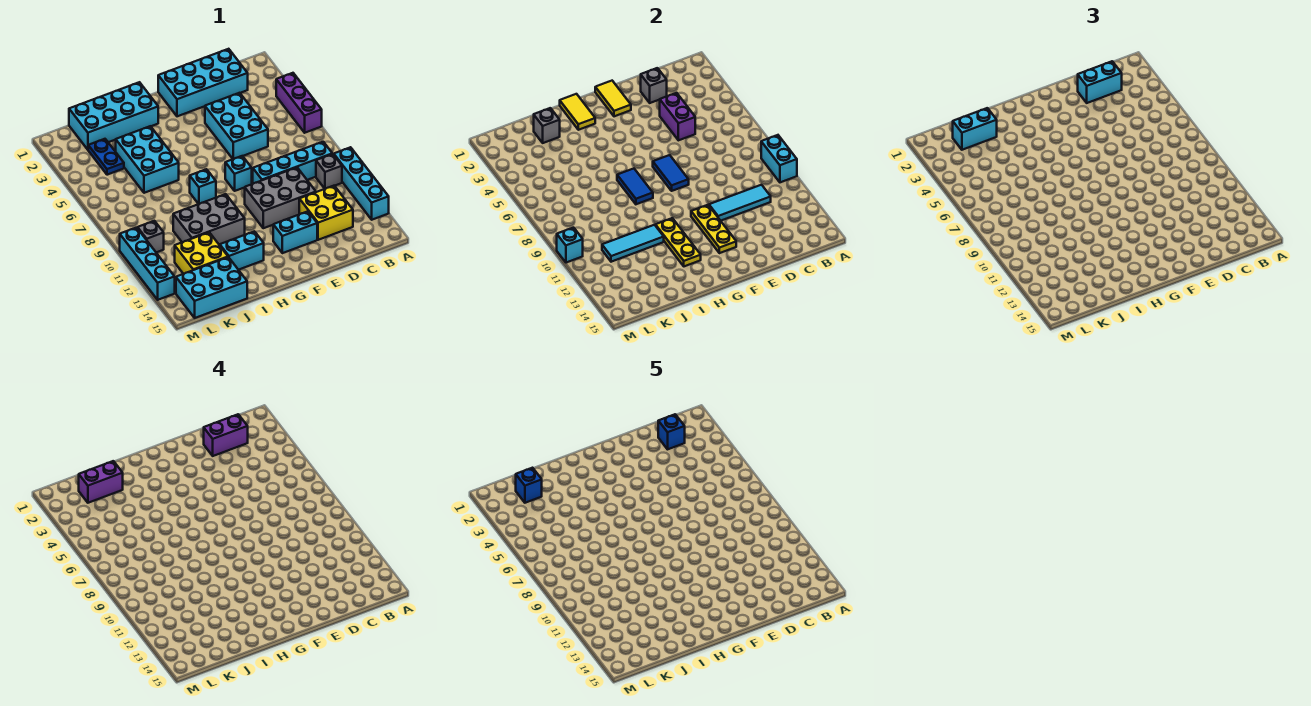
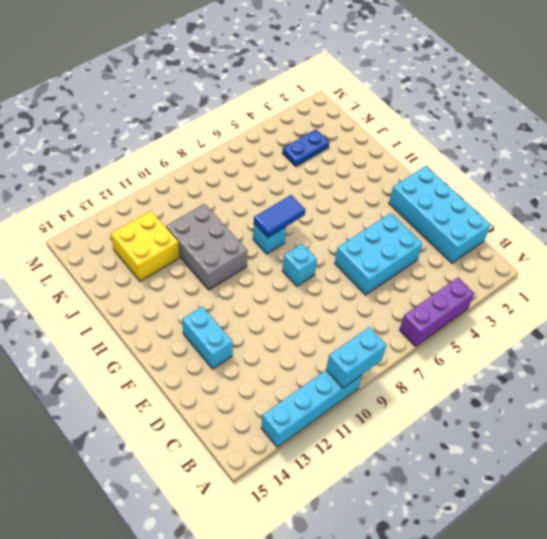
none -> cyan 1x4 brick [253,142,332,184]
none -> grey 1x1 brick [316,154,342,189]
none -> yellow 2x2 brick [299,186,353,240]
none -> grey 2x3 brick [245,168,316,228]

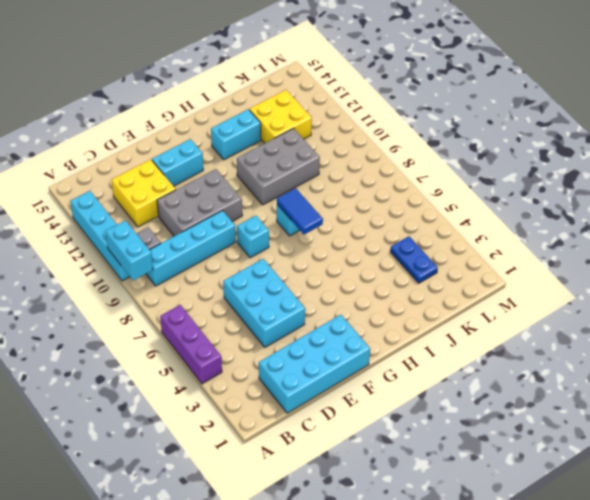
none -> cyan 2x4 brick [69,82,158,150]
none -> cyan 2x3 brick [116,126,179,193]
none -> cyan 2x3 brick [176,257,247,318]
none -> grey 1x1 brick [138,221,164,252]

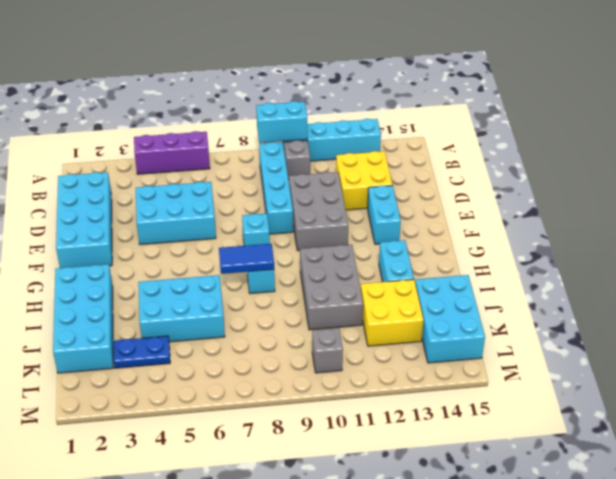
none -> cyan 1x4 brick [120,228,175,300]
none -> cyan 1x3 tile [709,185,771,221]
none -> grey 1x1 brick [641,68,667,103]
none -> purple 1x2 brick [660,93,695,140]

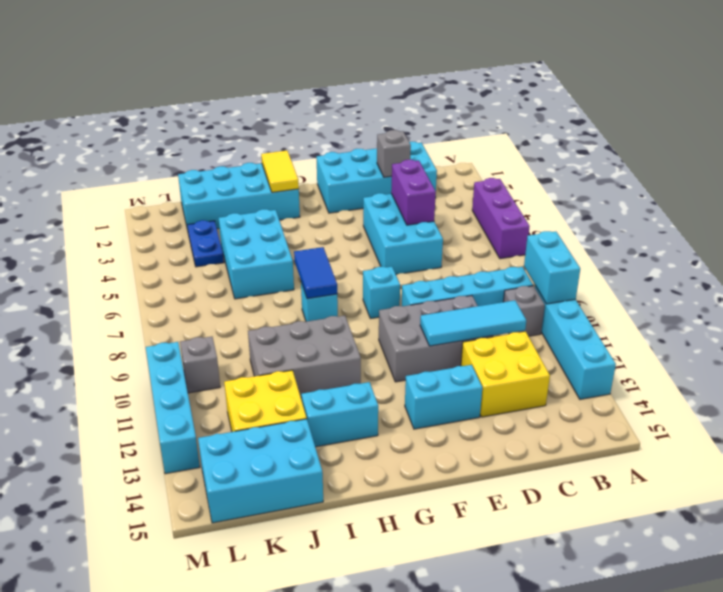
none -> yellow 1x2 tile [595,81,631,116]
none -> blue 1x2 tile [653,155,689,191]
none -> yellow 1x3 plate [691,205,736,253]
none -> yellow 1x3 plate [655,218,701,266]

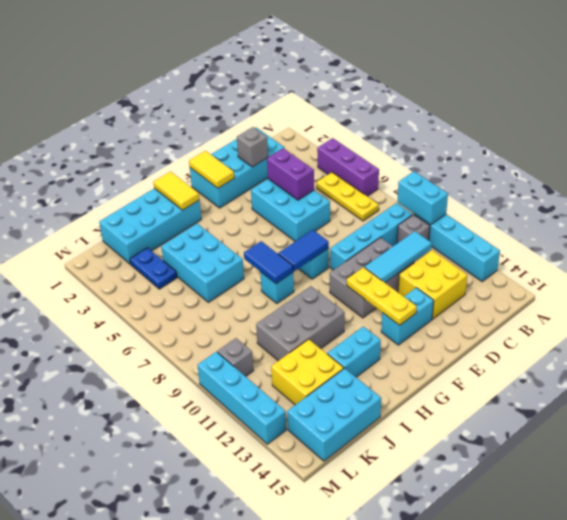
yellow 1x3 plate [317,172,379,221] -> yellow 1x3 plate moved to [655,218,701,266]
blue 1x2 tile [278,230,329,271] -> blue 1x2 tile turned to [653,155,689,191]
none -> cyan 1x3 tile [602,225,664,262]
none -> grey 1x1 brick [534,108,560,143]
none -> cyan 1x1 brick [557,228,583,263]
none -> cyan 1x2 brick [1078,61,1122,103]

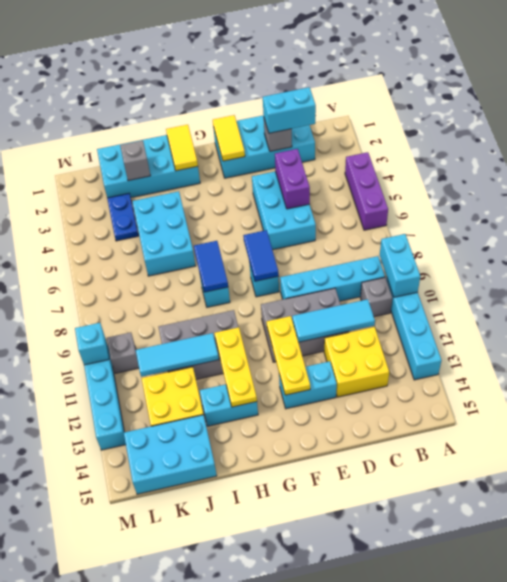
none -> cyan 1x2 brick [953,108,997,150]
none -> purple 1x2 brick [204,414,248,456]
none -> purple 1x2 brick [79,461,123,503]
none -> blue 1x1 brick [658,414,685,449]

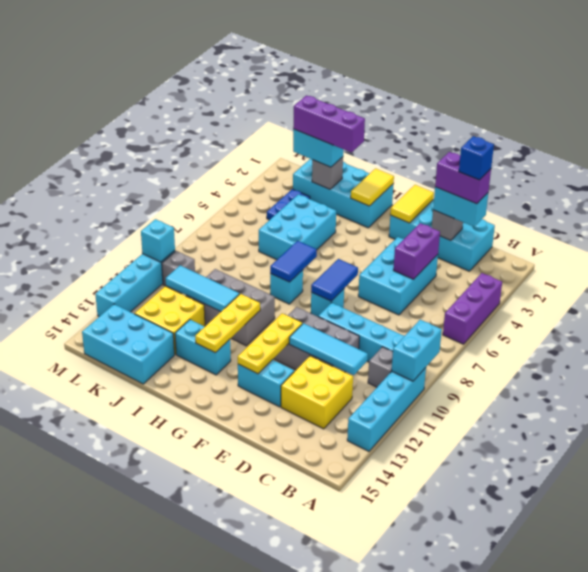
purple 1x3 brick [293,95,365,152] -> purple 1x2 brick [79,461,123,503]
none -> blue 1x1 brick [516,468,542,503]

